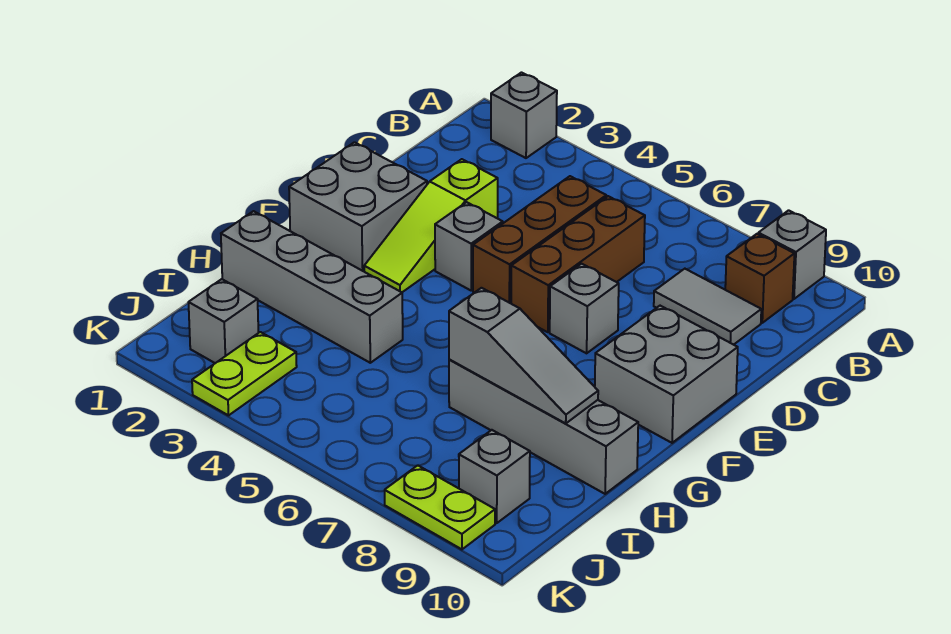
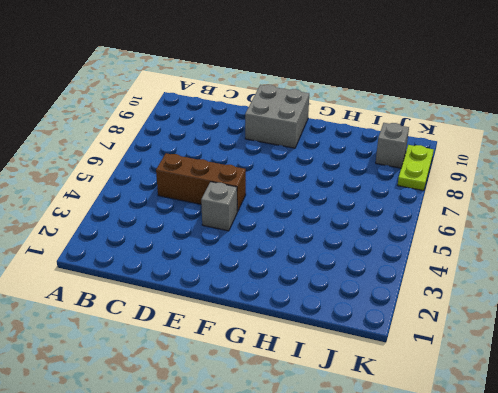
none -> grey 1x1 brick [491,73,557,158]
none -> grey 1x1 brick [758,210,826,299]
none -> brown 1x1 brick [725,234,794,323]

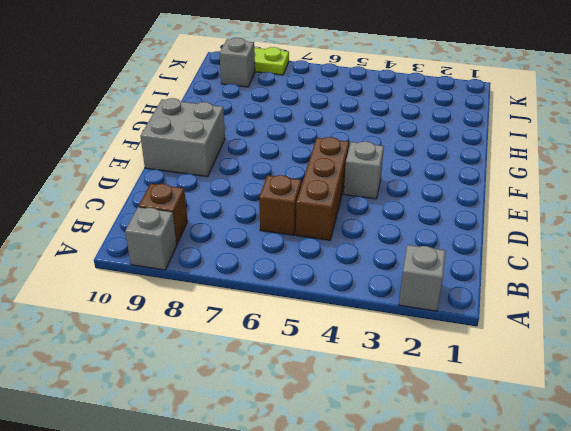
brown 1x1 brick [259,175,301,235] -> brown 1x3 brick [511,196,645,332]
none -> grey 1x2 tile [654,269,761,345]
none -> lime 1x3 slope [364,159,498,292]
none -> grey 2x2 brick [289,142,427,271]

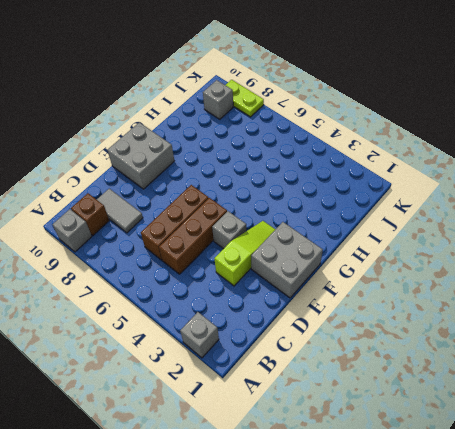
none -> grey 1x1 brick [550,264,619,353]
none -> grey 1x4 brick [221,211,403,363]
none -> grey 1x4 brick [449,360,638,494]

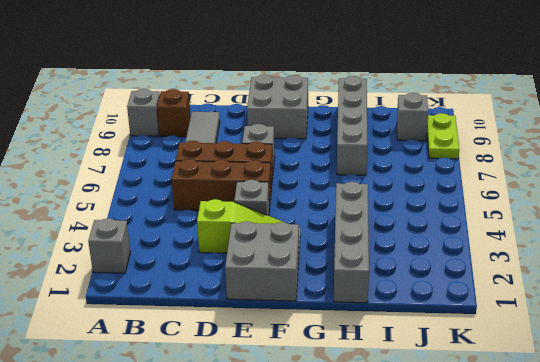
none -> grey 1x1 brick [188,279,258,363]
none -> lime 1x2 plate [192,332,297,415]
none -> grey 1x3 slope [449,288,598,423]

